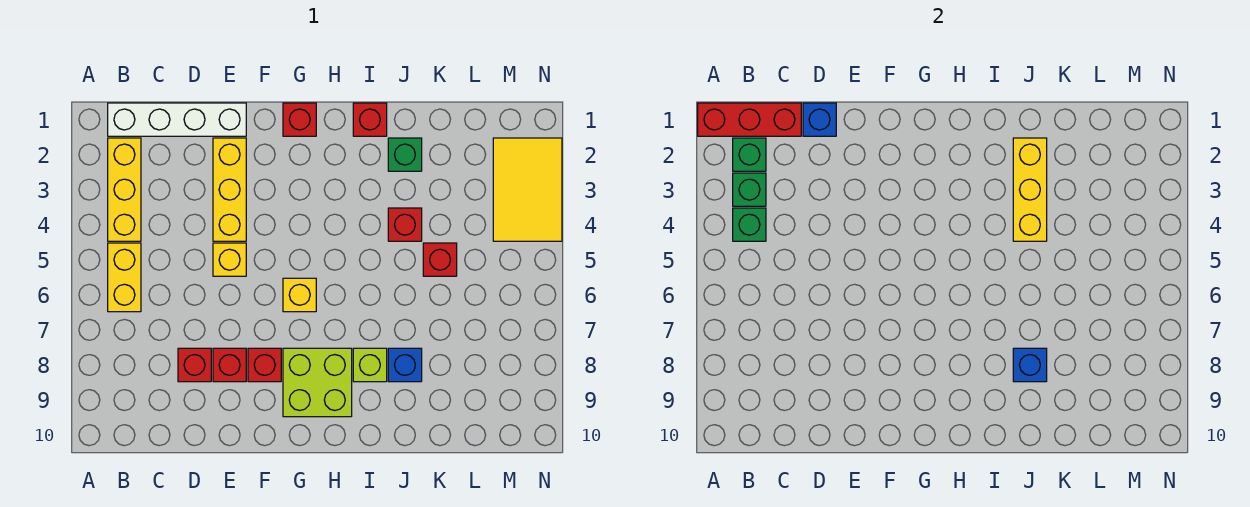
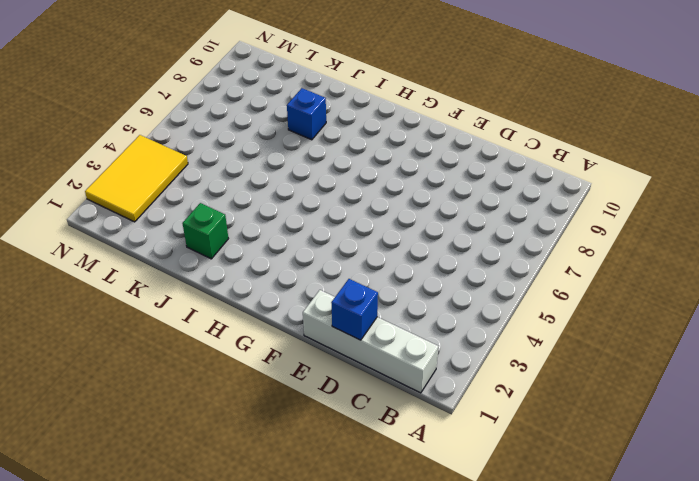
none -> yellow 1x3 brick [108,138,141,241]
none -> yellow 1x2 brick [108,243,141,312]
none -> red 1x1 brick [178,348,211,382]

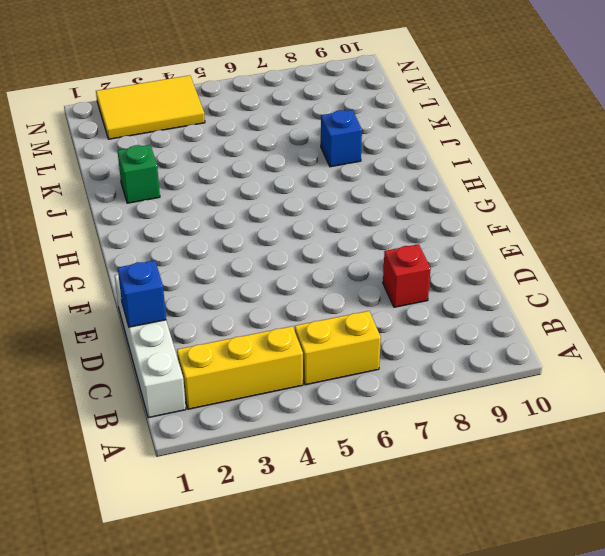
none -> yellow 1x3 brick [213,138,246,241]
none -> yellow 1x1 brick [213,243,246,276]
none -> red 1x1 brick [213,348,246,382]

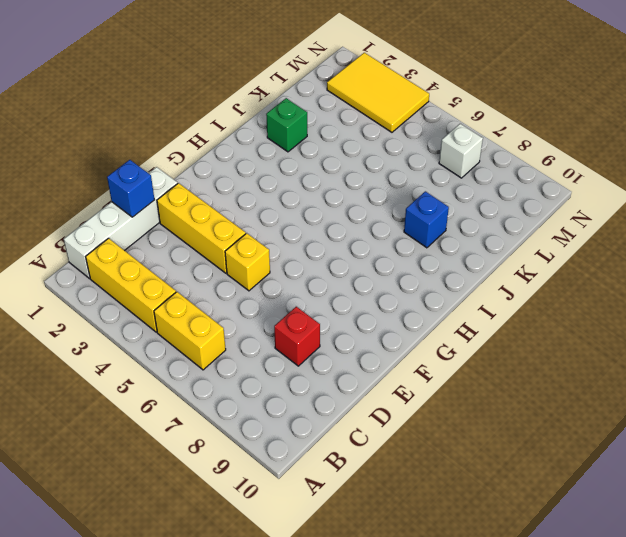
white 1x1 brick [439,124,483,178] -> none
none -> red 1x1 brick [213,348,246,382]
none -> red 1x1 brick [248,348,281,382]
none -> red 1x1 brick [283,103,316,136]

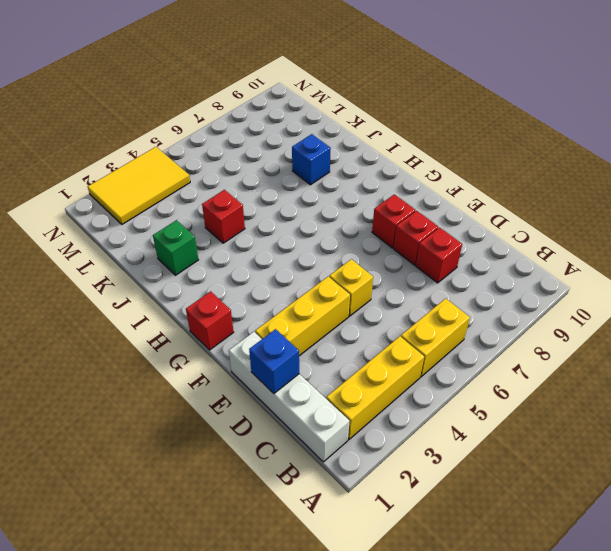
none -> yellow 1x1 brick [283,278,316,312]
none -> lime 2x2 brick [283,348,352,417]
none -> red 1x1 brick [353,103,387,136]

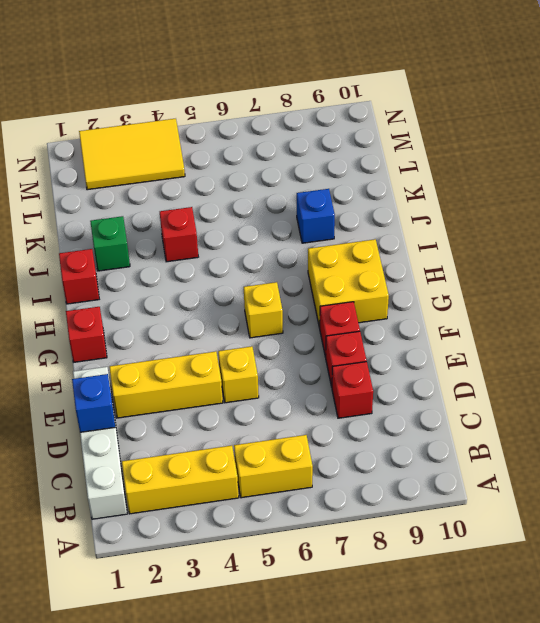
yellow 2x2 brick [308,239,389,328] -> lime 2x2 brick [283,348,352,417]
none -> lime 1x1 brick [353,348,387,382]
none -> red 1x1 brick [423,243,457,276]
none -> red 1x3 brick [698,103,801,136]

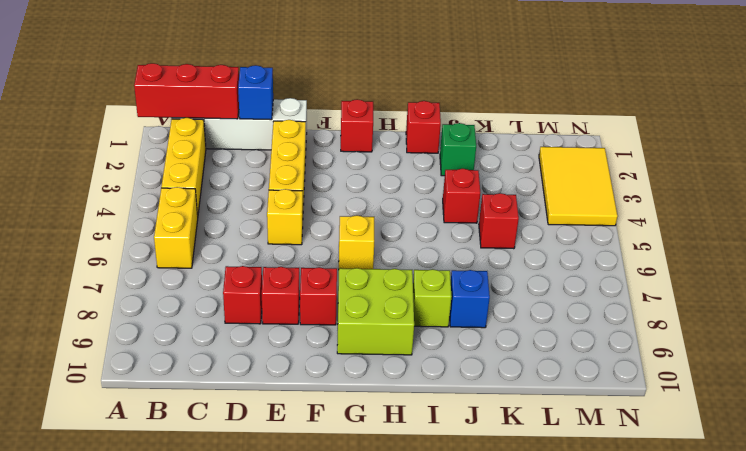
none -> green 1x1 brick [733,138,766,171]
none -> green 1x1 brick [733,173,766,206]
none -> green 1x1 brick [733,208,766,241]

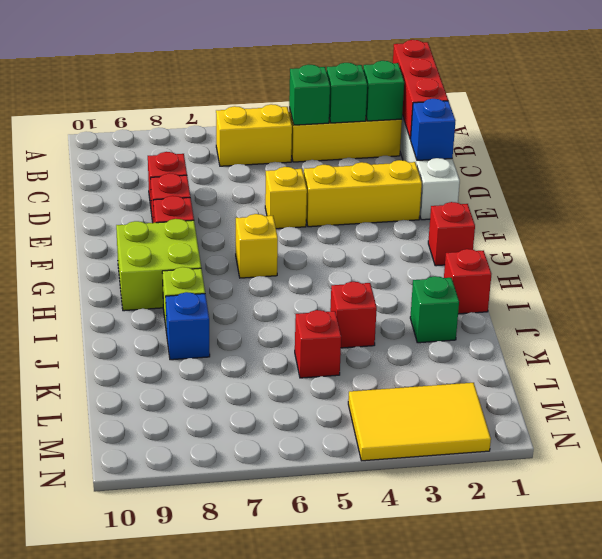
none -> yellow 1x3 brick [1013,138,1047,241]
none -> blue 1x1 brick [1013,348,1047,382]

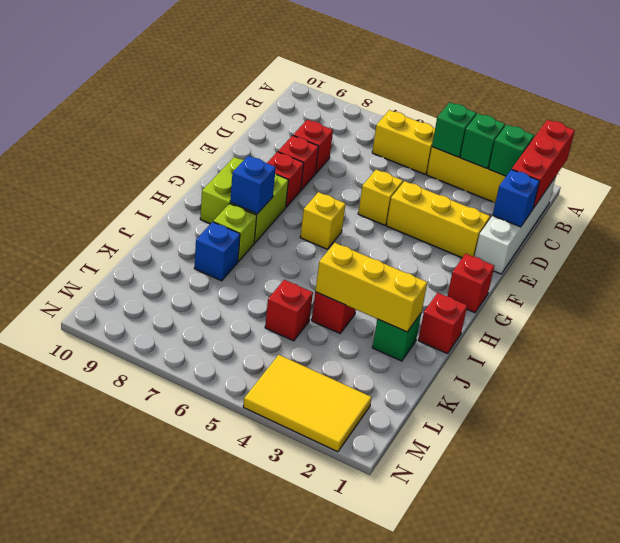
blue 1x1 brick [230,156,276,214] -> blue 1x1 brick moved to [1013,348,1047,382]

